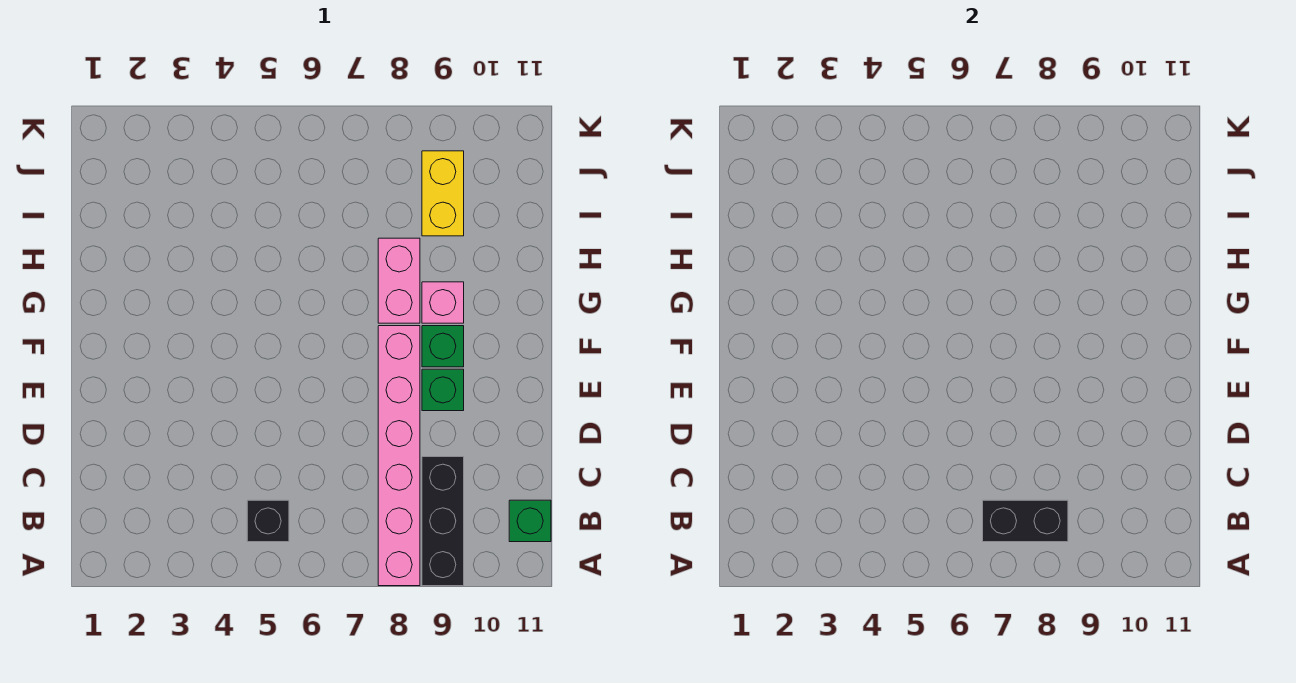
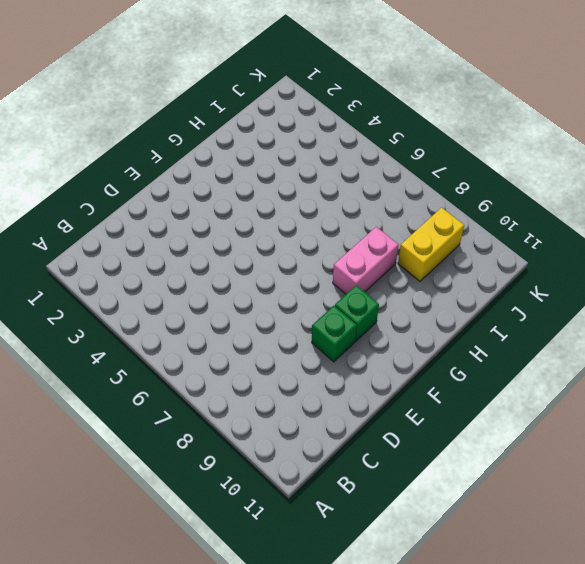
none -> pink 1x6 brick [378,326,420,586]
none -> black 1x3 brick [422,457,464,586]

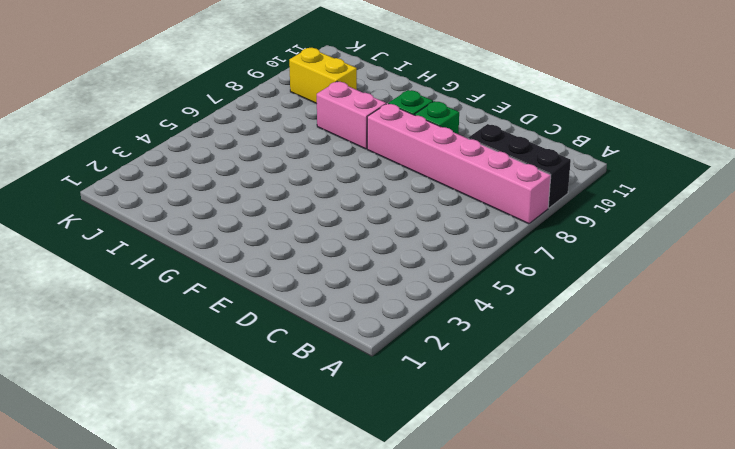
none -> black 1x1 brick [247,500,289,542]
none -> green 1x1 brick [509,500,551,542]

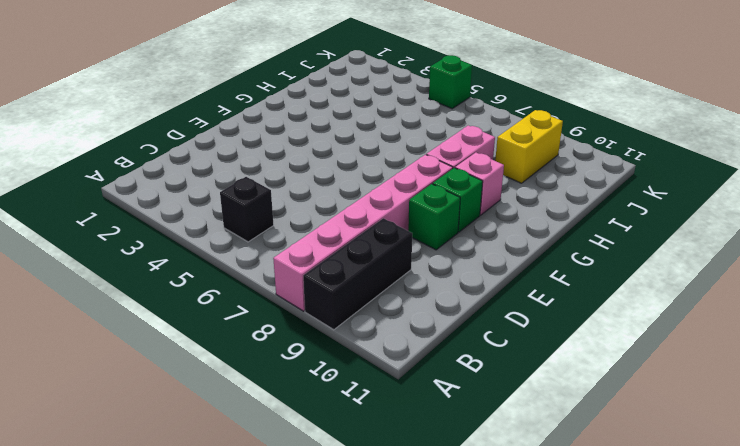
green 1x1 brick [429,55,472,109] -> green 1x1 brick moved to [509,500,551,542]
none -> black 1x2 brick [983,500,1068,542]

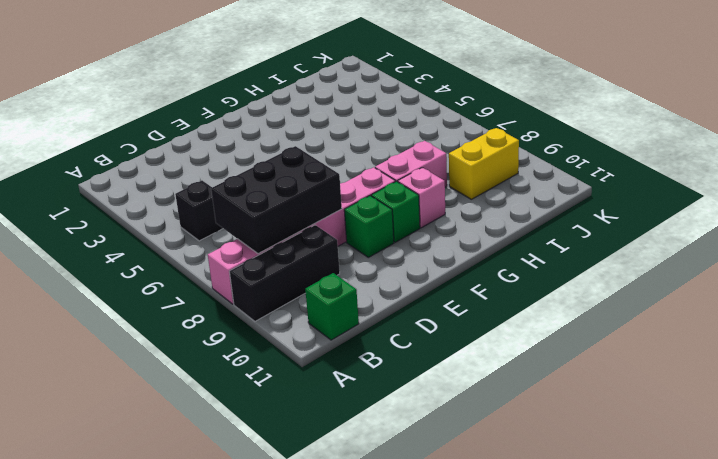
black 2x3 brick [211,146,342,254] -> black 1x2 brick [983,500,1068,542]

